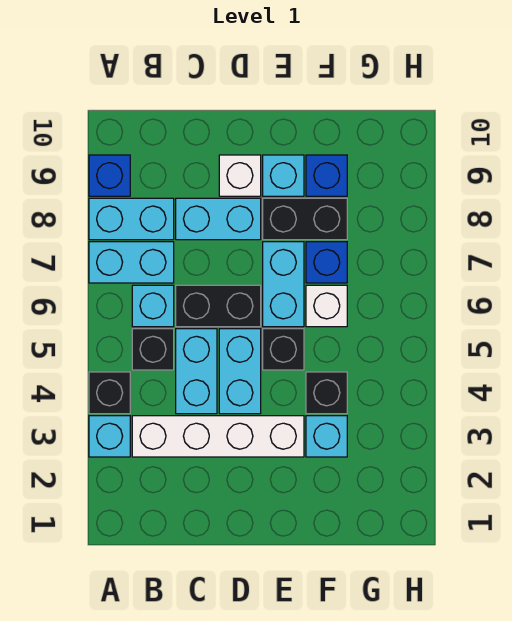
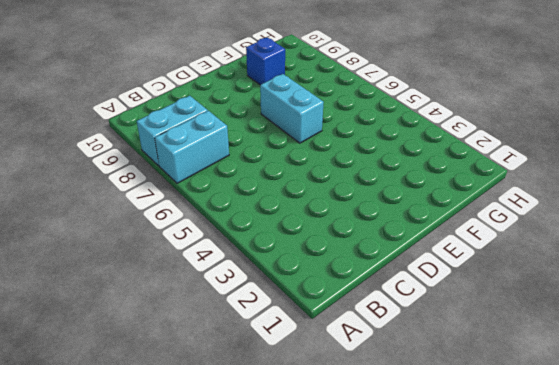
none -> cyan 1x1 brick [89,416,130,457]
none -> black 1x1 brick [89,372,130,414]
none -> blue 1x1 brick [89,155,130,196]

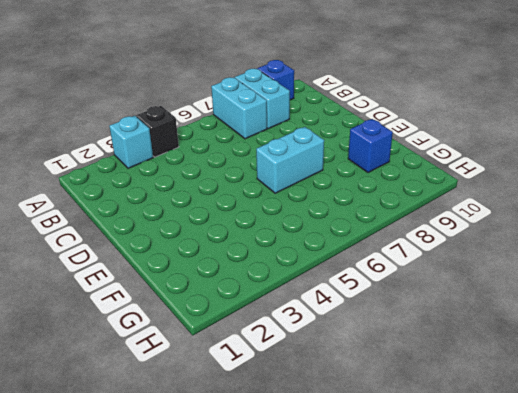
none -> white 1x4 brick [132,416,304,457]
none -> black 1x1 brick [132,329,174,370]
none -> cyan 1x1 brick [132,285,174,327]

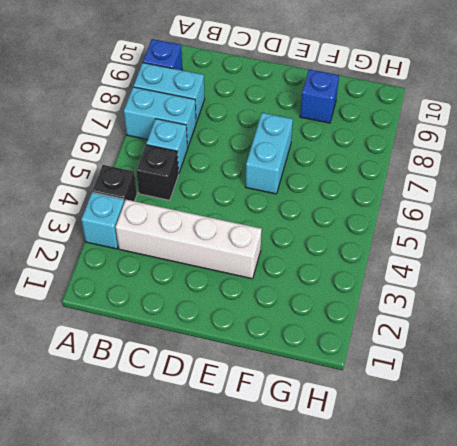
none -> cyan 1x2 brick [176,329,217,414]
none -> black 1x2 brick [176,285,261,327]
none -> cyan 1x2 brick [176,198,261,240]

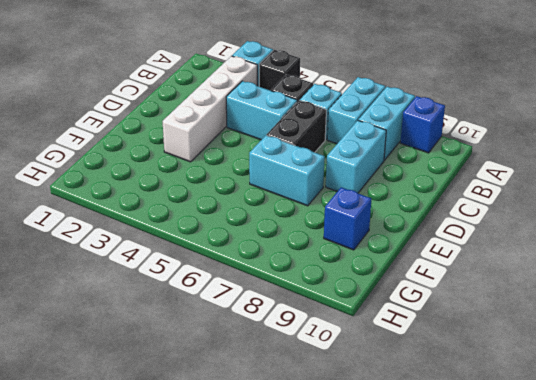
none -> cyan 1x2 brick [219,329,261,414]
none -> white 1x1 brick [219,155,261,196]
none -> black 1x1 brick [263,329,304,370]

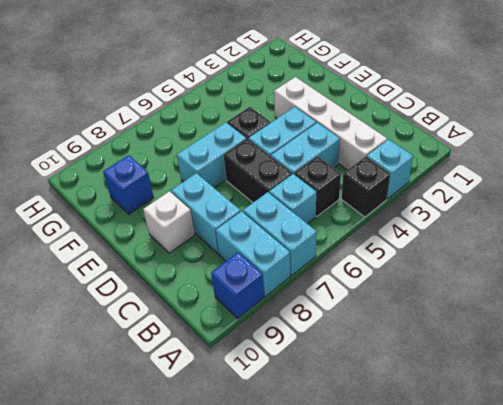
none -> black 1x2 brick [263,198,347,240]
none -> cyan 1x1 brick [263,155,304,196]
none -> cyan 1x1 brick [306,416,347,457]

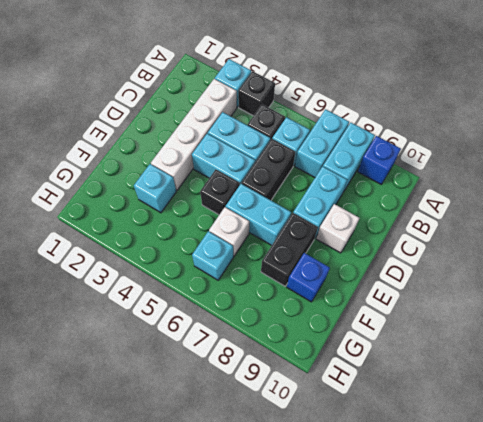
cyan 1x1 brick [192,231,234,280] -> cyan 1x1 brick moved to [263,155,304,196]
none -> black 1x1 brick [306,372,347,414]
none -> blue 1x1 brick [306,242,347,283]

